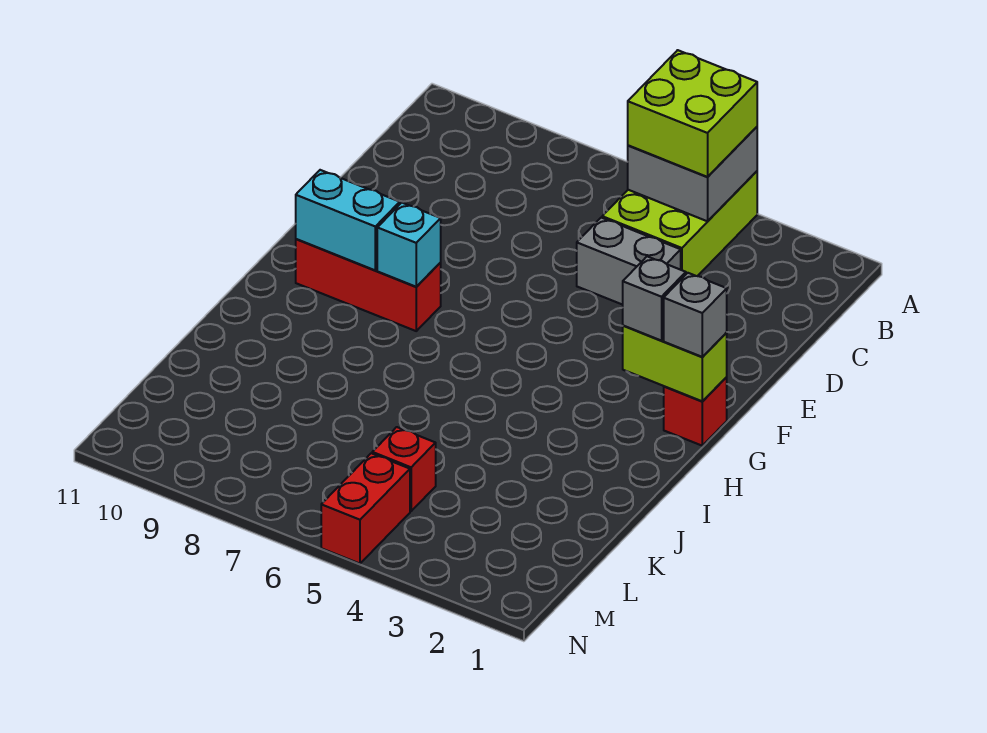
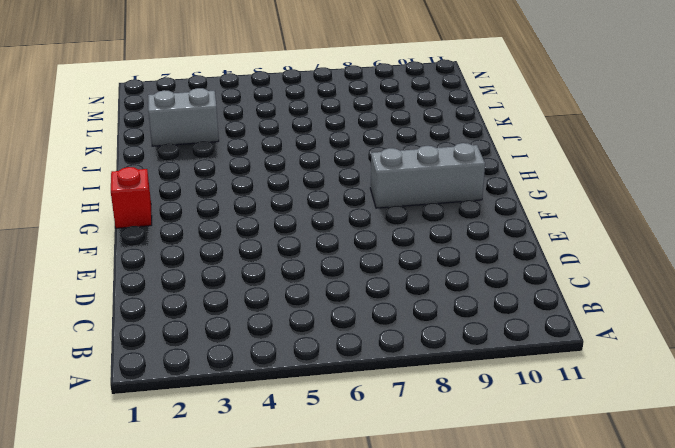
grey 1x3 brick [370,143,485,208] -> red 1x3 brick [296,239,441,331]
grey 1x2 brick [148,88,219,146] -> grey 1x2 brick moved to [577,218,681,305]
none -> lime 2x3 brick [602,171,757,276]
none -> red 1x1 brick [372,427,436,511]
none -> red 1x2 brick [321,453,410,564]

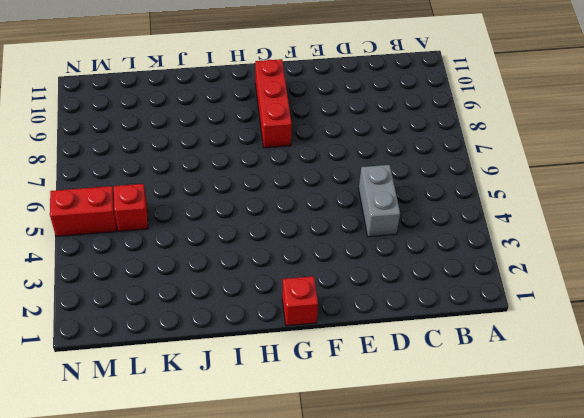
none -> lime 2x3 brick [602,171,757,276]
none -> grey 2x2 brick [628,127,757,221]
none -> lime 1x2 brick [623,326,727,401]

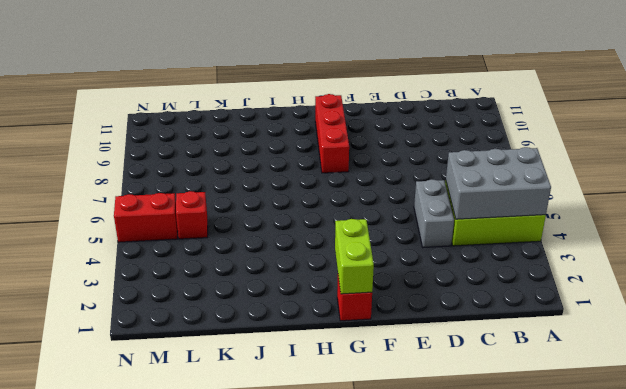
grey 2x3 brick [446,147,551,219] -> grey 2x2 brick [628,127,757,221]
none -> cyan 1x1 brick [377,203,441,287]
none -> cyan 1x2 brick [296,170,400,270]
none -> lime 2x2 brick [628,50,757,177]

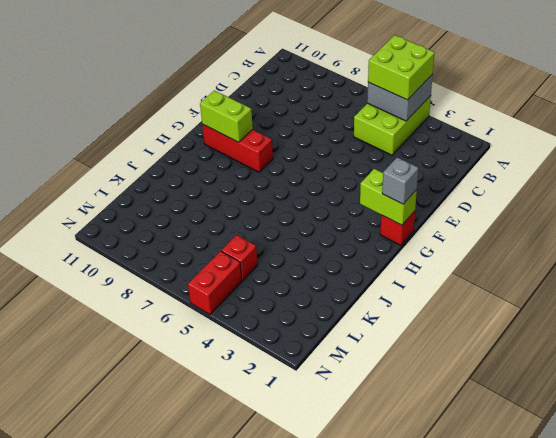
lime 1x2 brick [200,90,253,142] -> cyan 1x2 brick [296,170,400,270]
none -> grey 1x2 brick [577,218,681,305]
none -> cyan 1x1 brick [377,203,441,287]
none -> grey 1x1 brick [623,256,686,341]

